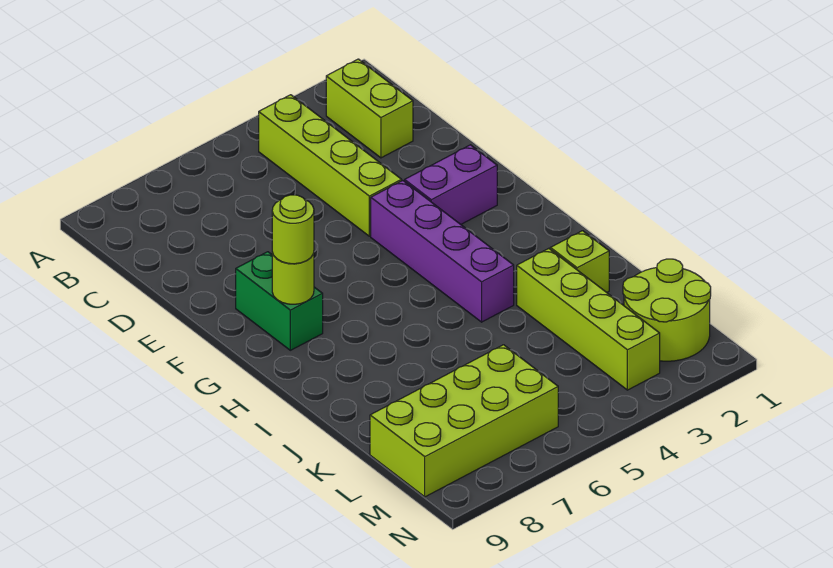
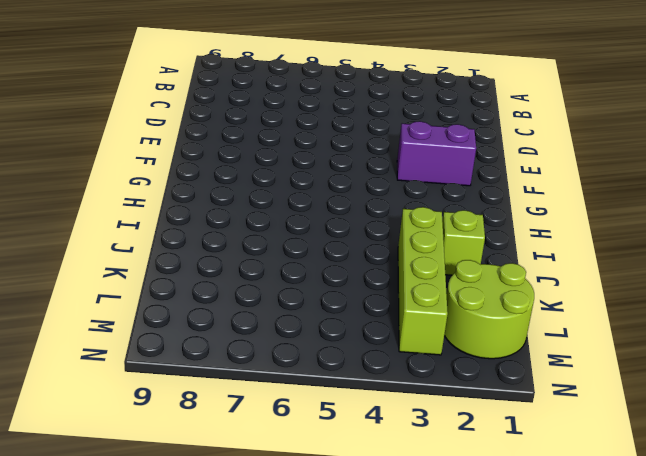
none -> lime 1x2 brick [326,59,413,158]
none -> lime 1x4 brick [259,95,402,236]

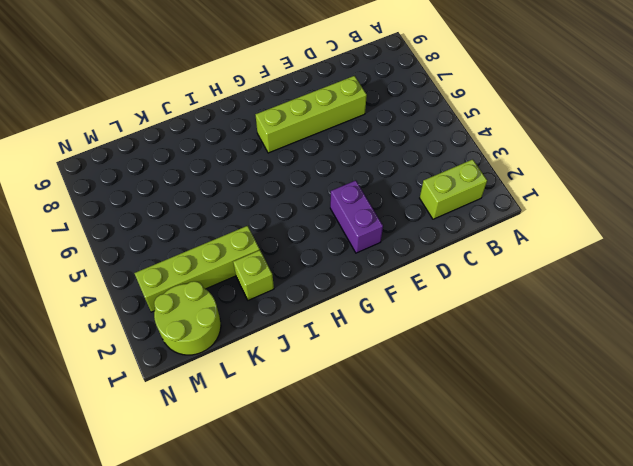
lime 1x4 brick [255,76,367,153] -> lime 1x4 brick moved to [259,95,402,236]
none -> purple 1x4 brick [371,181,514,322]
none -> green 1x2 brick [236,252,323,350]

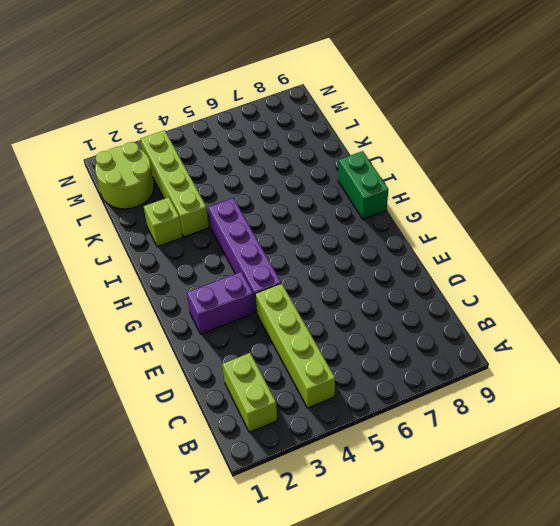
green 1x2 brick [338,151,388,219] -> green 1x2 brick moved to [236,252,323,350]
none -> lime 2x4 brick [370,345,558,497]
none -> lime 1x1 round brick [272,253,314,304]

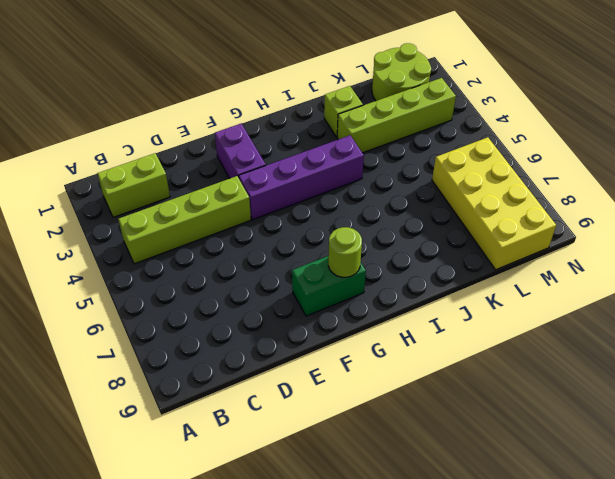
yellow 2x4 brick [432,137,556,270] -> lime 2x4 brick [370,345,558,497]
none -> lime 1x1 round brick [272,195,314,264]

